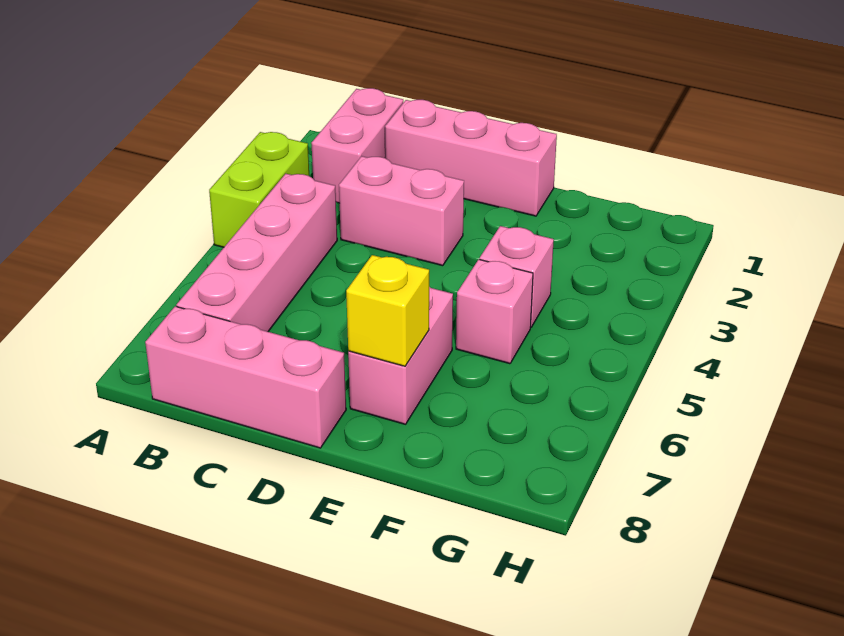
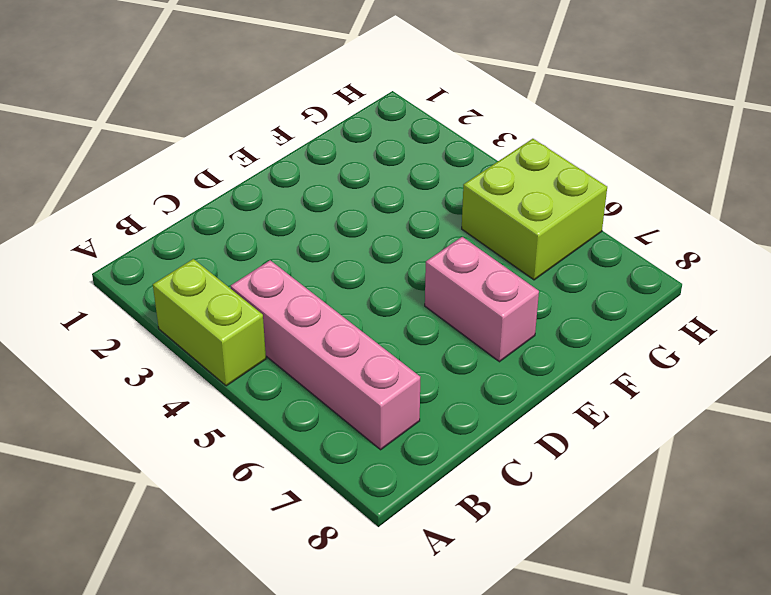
lime 2x2 brick [462,139,607,280] -> none
none -> pink 1x2 brick [311,88,403,203]
none -> pink 1x3 brick [145,306,346,448]

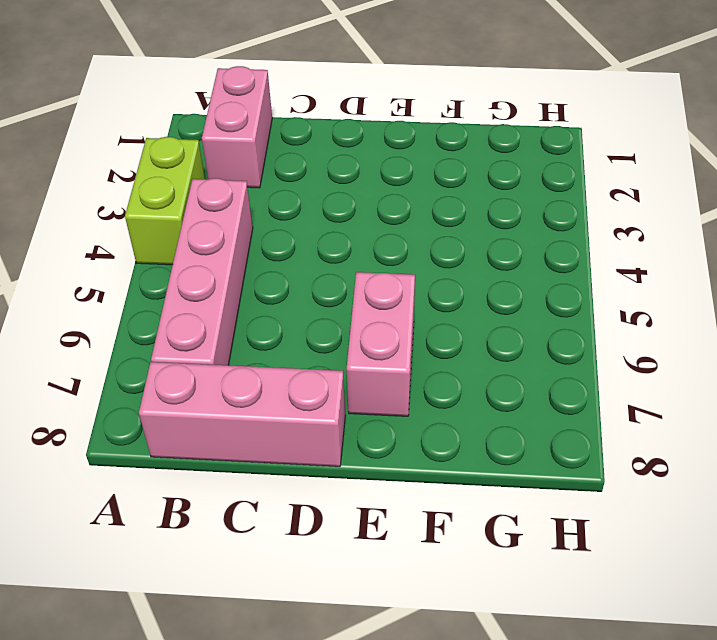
none -> pink 1x3 brick [385,100,557,216]
none -> pink 1x2 brick [339,156,464,266]

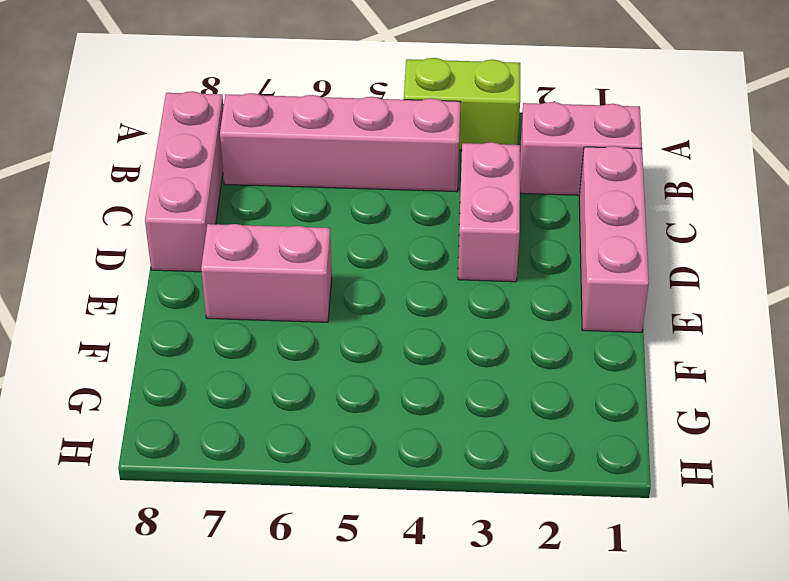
none -> pink 1x1 brick [480,226,554,327]
none -> pink 1x1 brick [456,259,533,364]

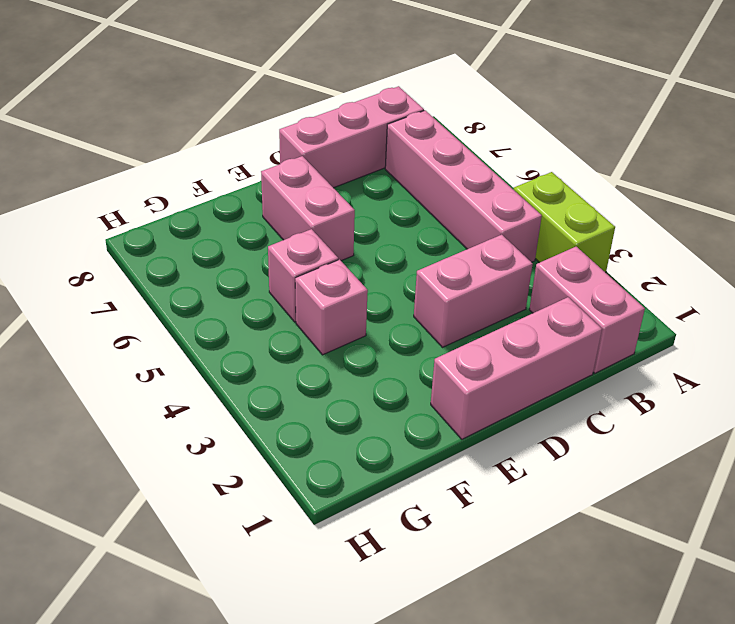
none -> yellow 1x1 brick [346,255,429,366]

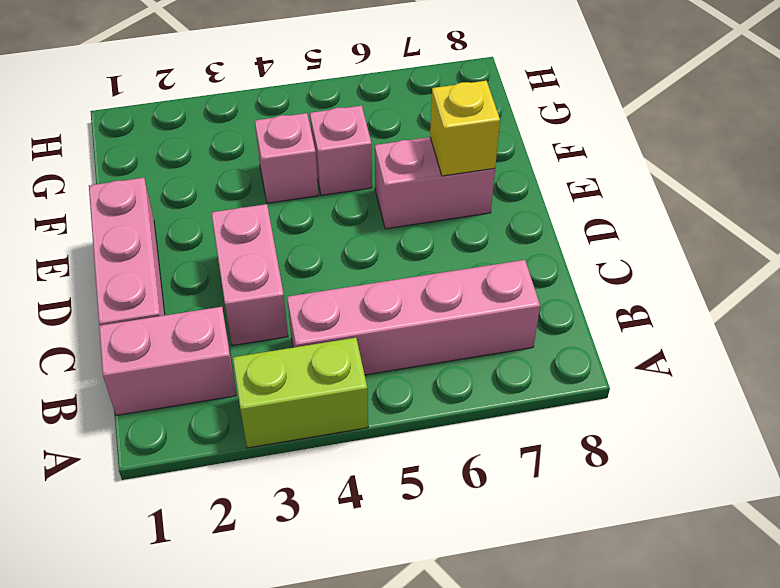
none -> pink 1x3 brick [145,306,346,448]

